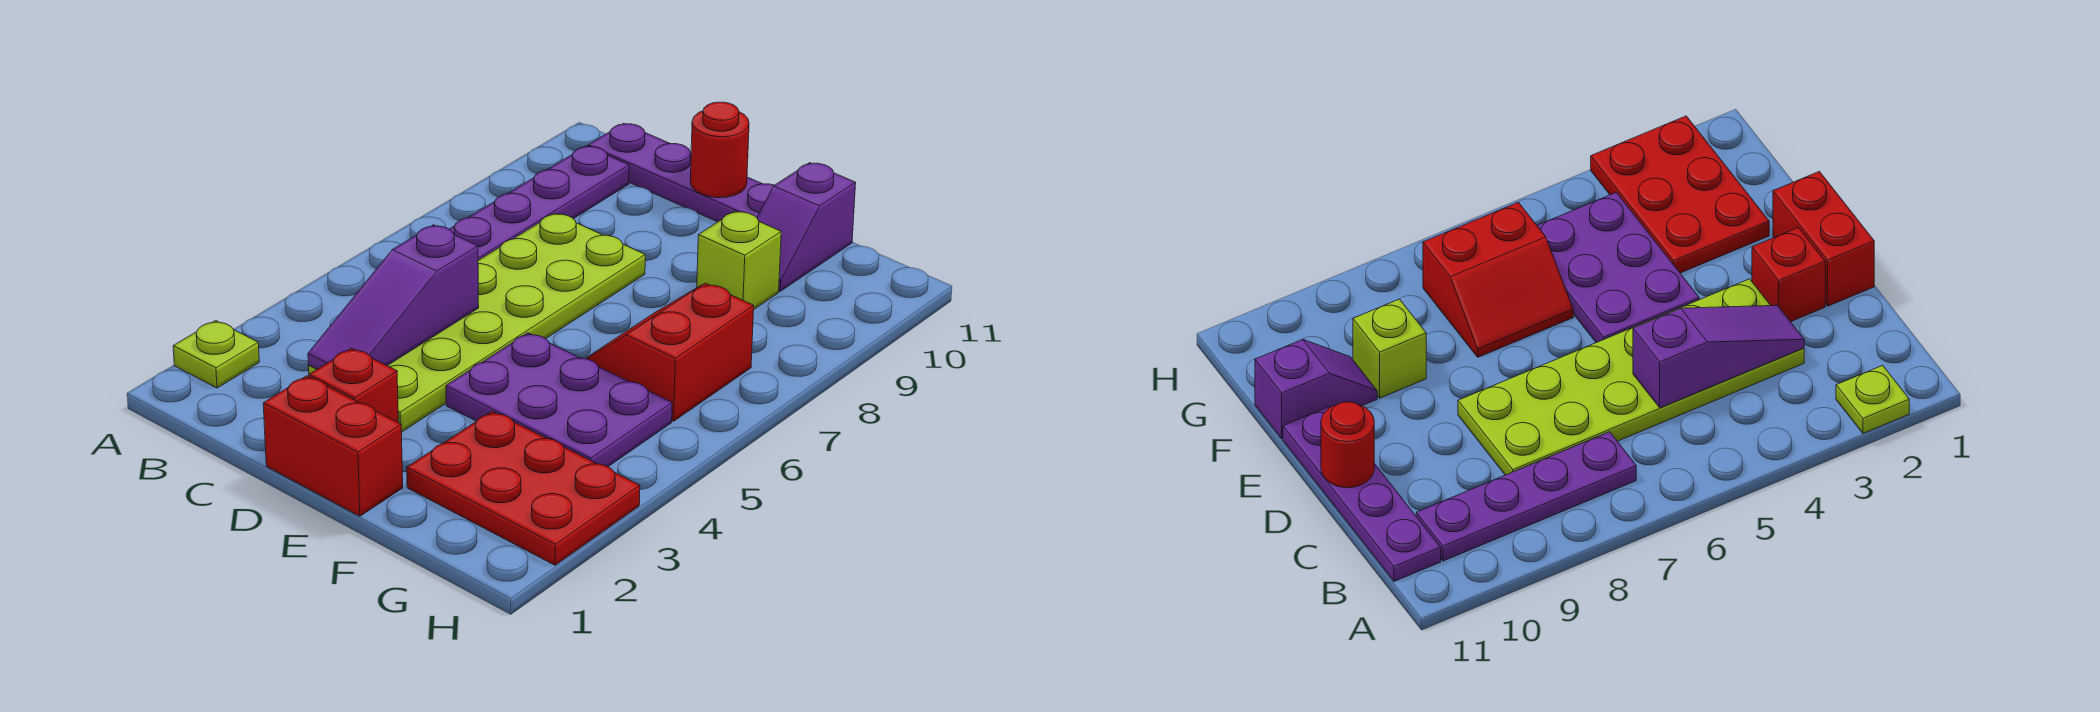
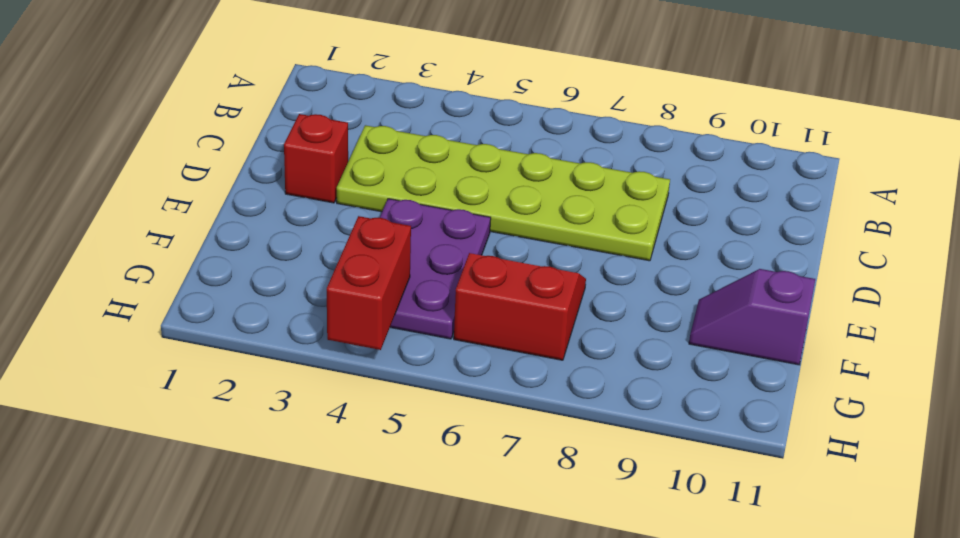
red 1x2 brick [327,216,411,350] -> red 1x2 brick moved to [263,376,403,516]
none -> lime 1x1 plate [173,320,259,388]
none -> purple 1x4 plate [450,146,629,260]
none -> purple 1x4 plate [588,123,774,222]

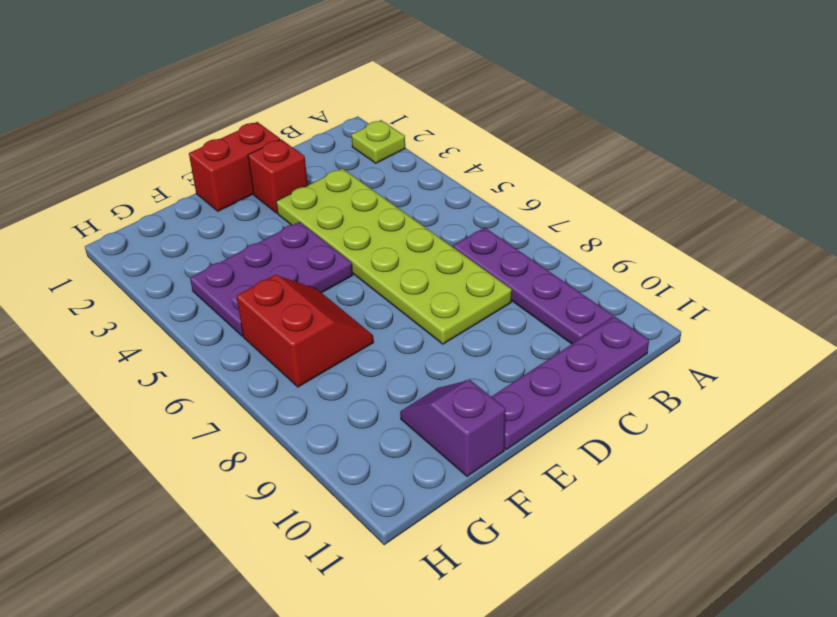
none -> red 2x3 plate [407,411,640,565]
none -> lime 1x1 brick [697,211,781,309]
none -> purple 1x3 slope [308,225,479,369]

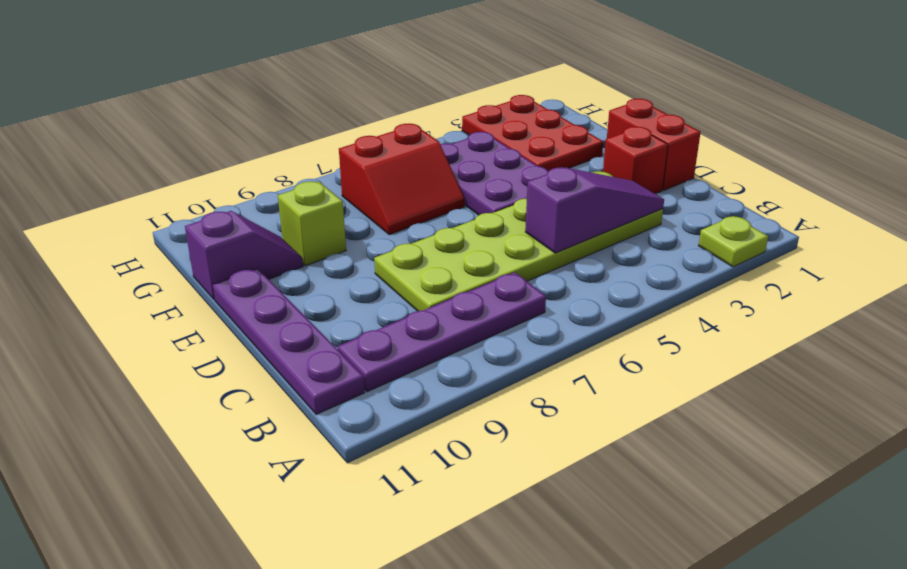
none -> red 1x1 round brick [690,102,749,198]

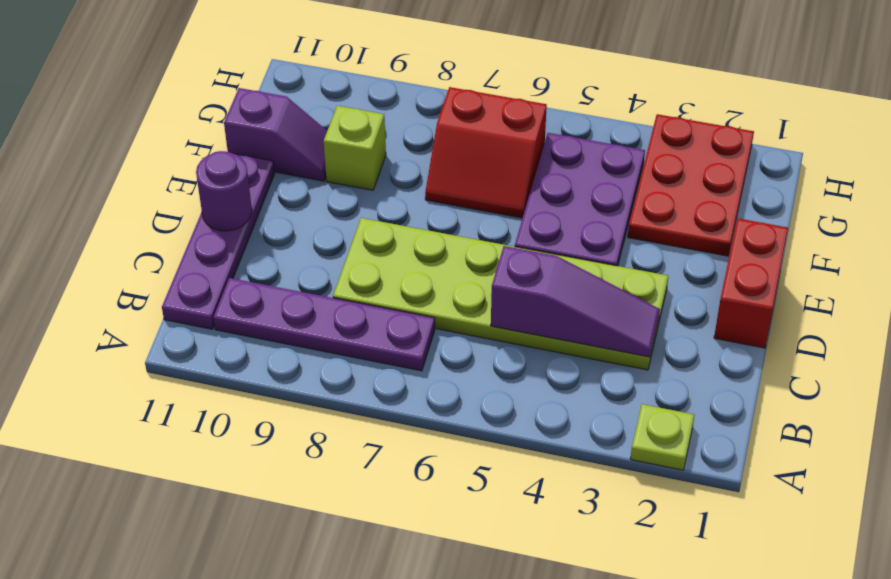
purple 1x1 round brick [196,151,252,231] -> red 1x1 round brick [690,102,749,198]
none -> red 1x1 brick [309,348,398,422]

